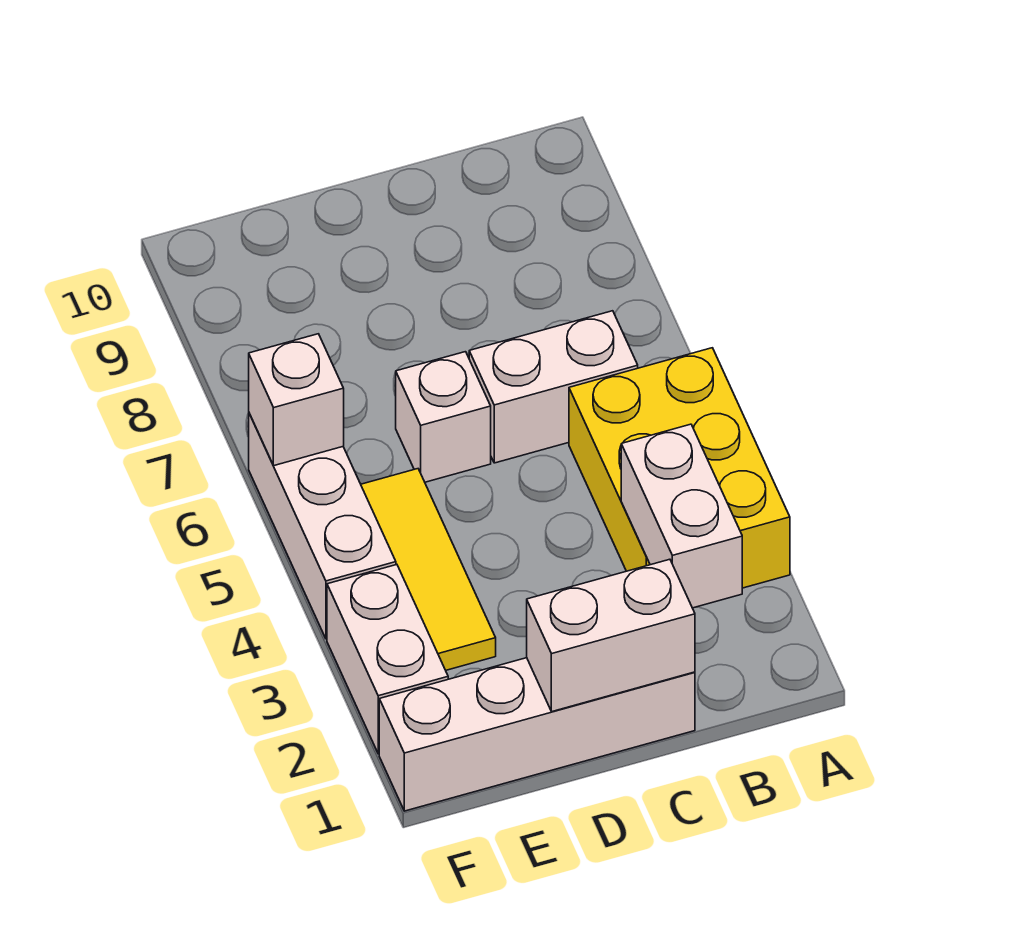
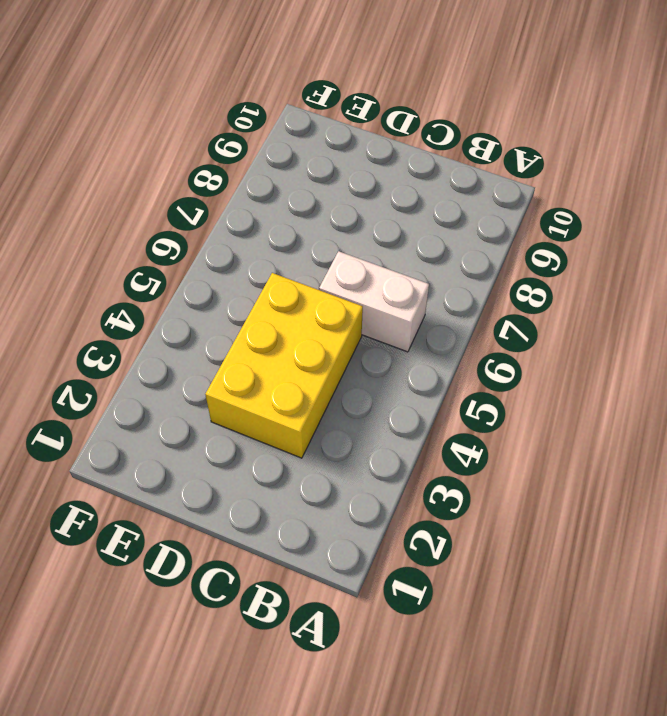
yellow 2x3 brick [205,273,363,458] -> yellow 2x3 brick moved to [569,348,790,588]
none -> white 1x4 brick [379,658,695,811]
none -> white 1x1 brick [396,352,491,482]

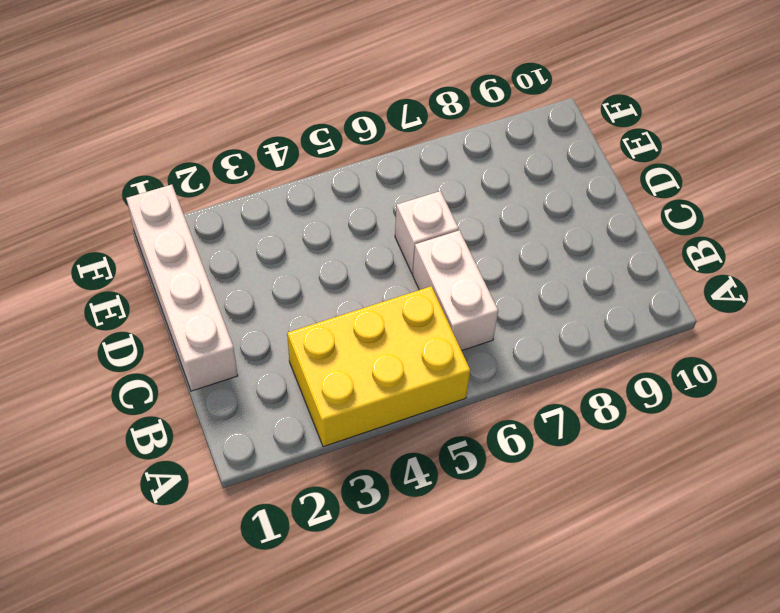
none -> yellow 1x3 tile [361,469,496,670]
none -> white 1x2 brick [327,565,448,754]

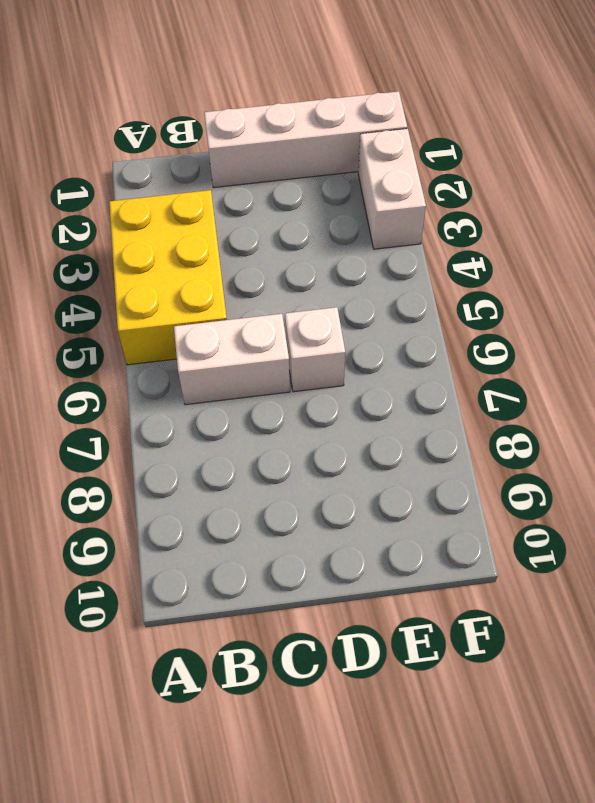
none -> yellow 1x3 tile [361,469,496,670]
none -> white 1x3 brick [249,413,396,639]

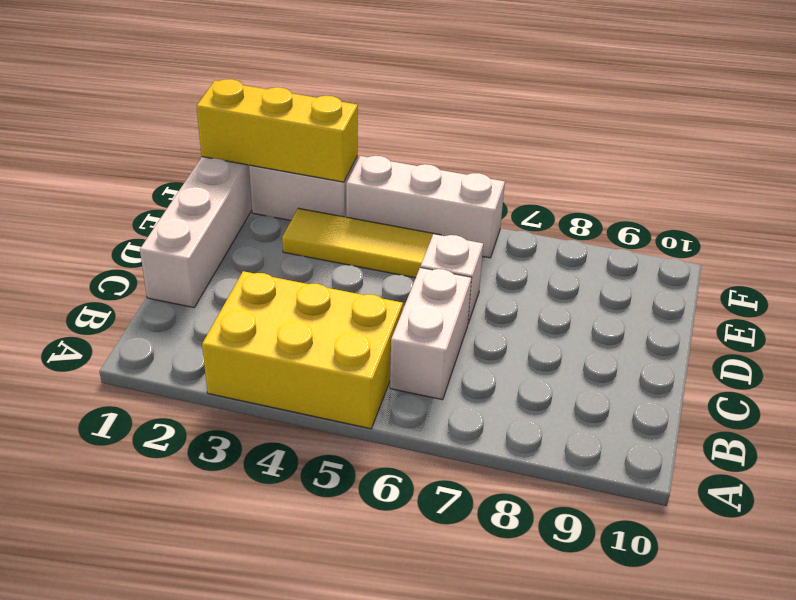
yellow 1x3 brick [197,79,358,182] -> none
none -> white 1x2 brick [621,424,742,608]
none -> white 1x2 brick [527,559,695,711]

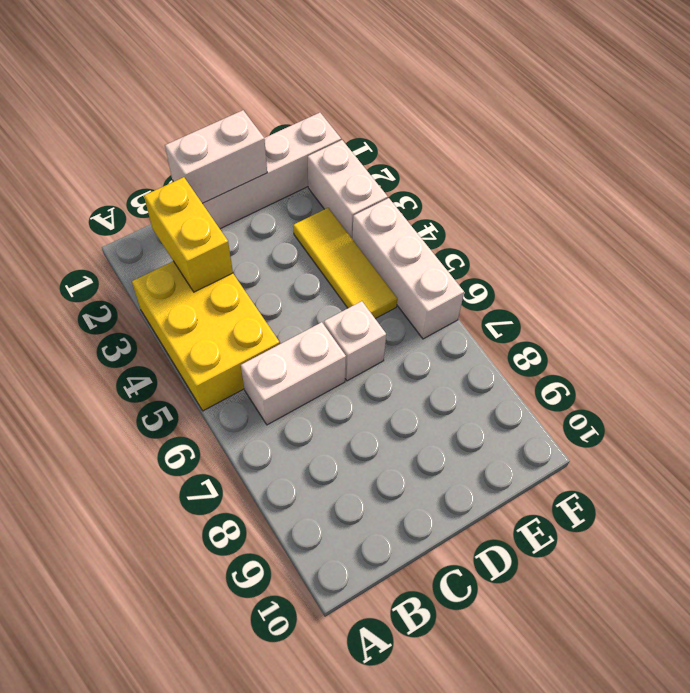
yellow 1x2 brick [144,177,233,292] -> white 1x2 brick [621,424,742,608]
none -> white 1x1 brick [249,334,344,466]

